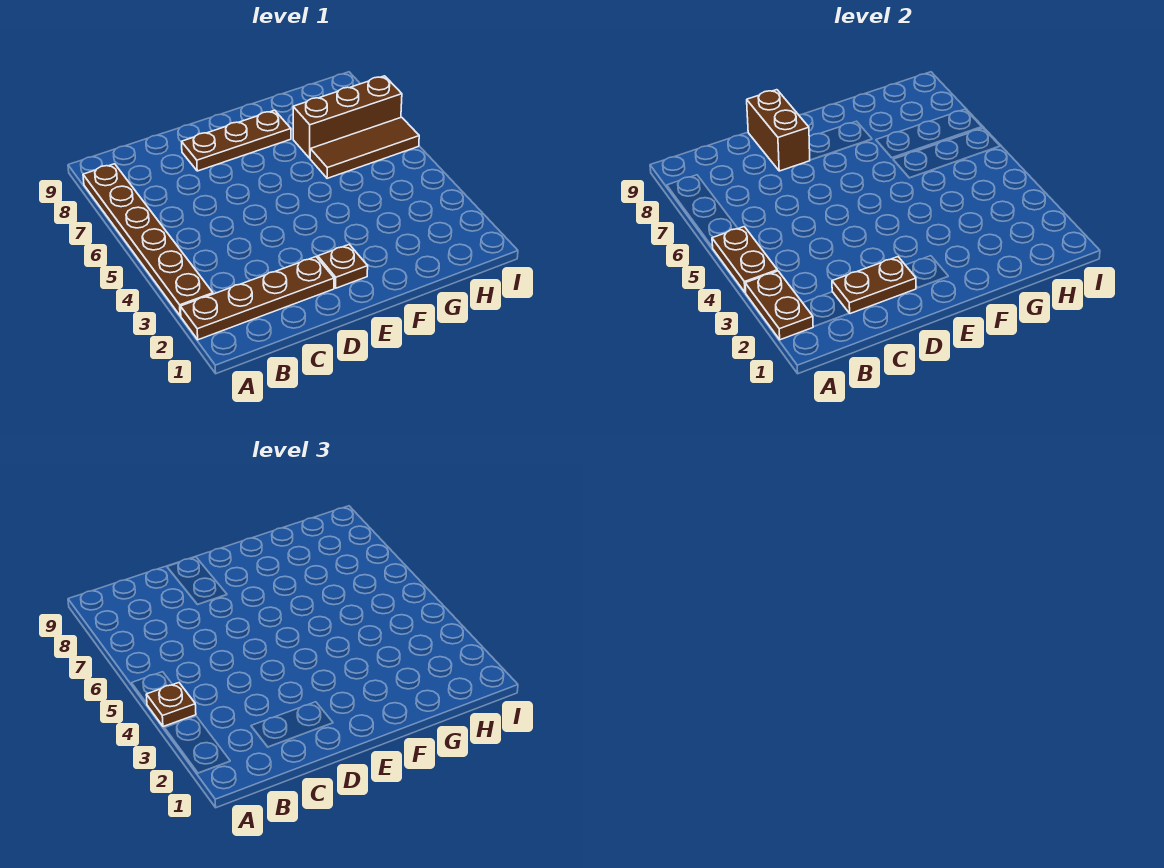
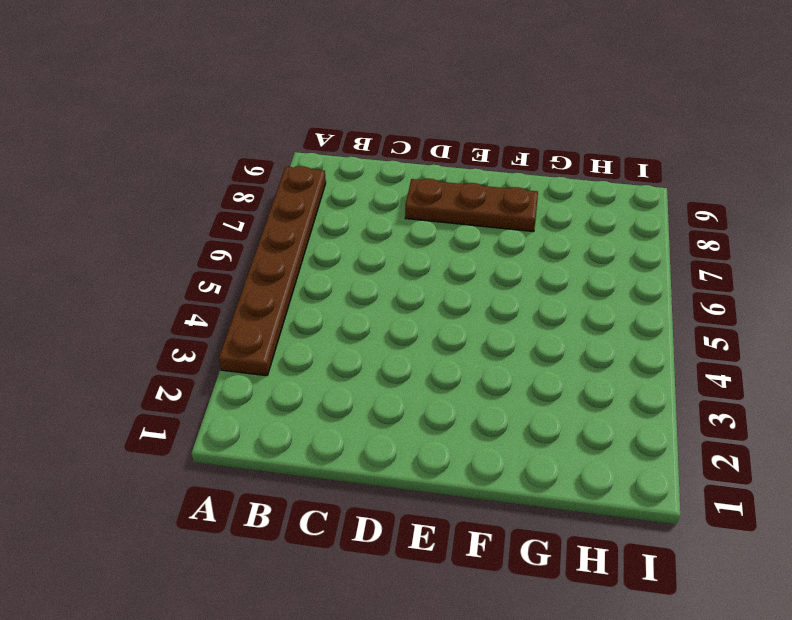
none -> brown 1x4 plate [180,257,334,340]
none -> brown 1x1 plate [318,245,368,288]

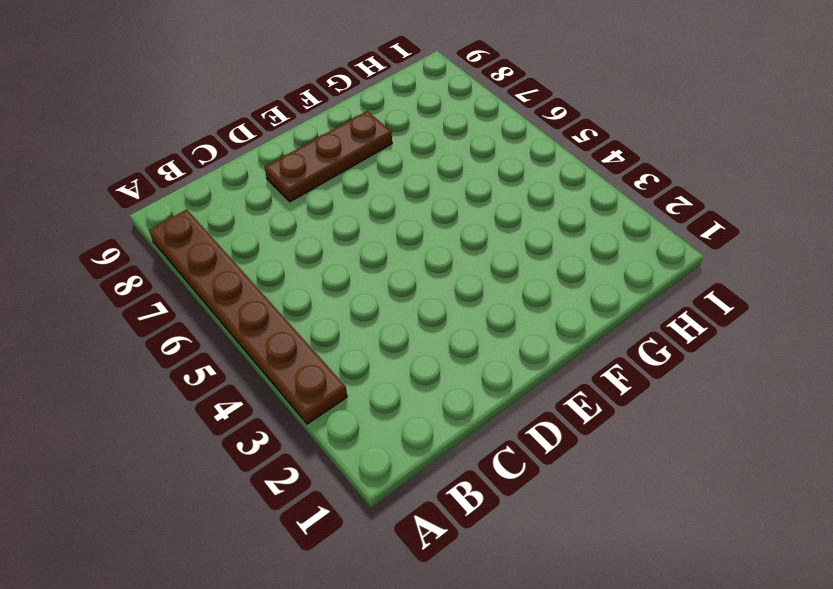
none -> brown 1x4 plate [180,257,334,340]
none -> brown 1x1 plate [318,245,368,288]

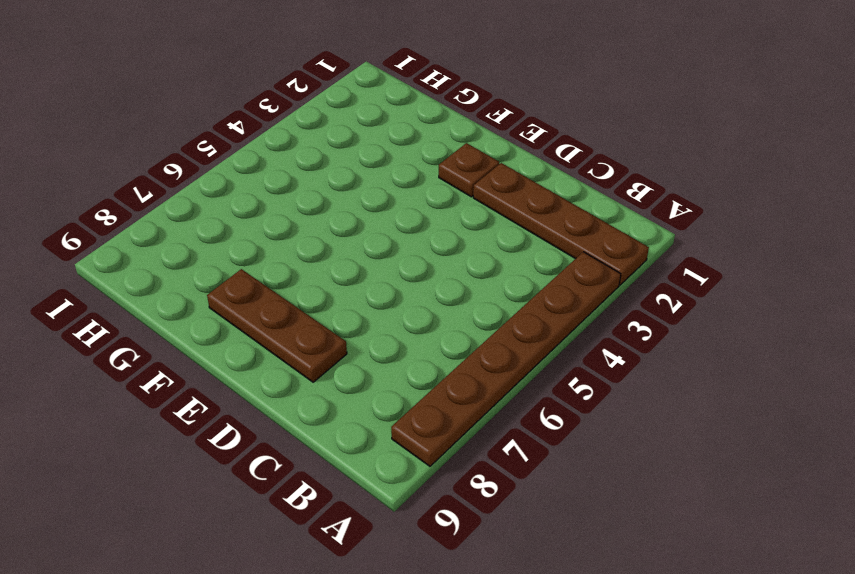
none -> brown 1x3 tile [310,117,419,178]
none -> brown 1x3 brick [293,76,402,158]

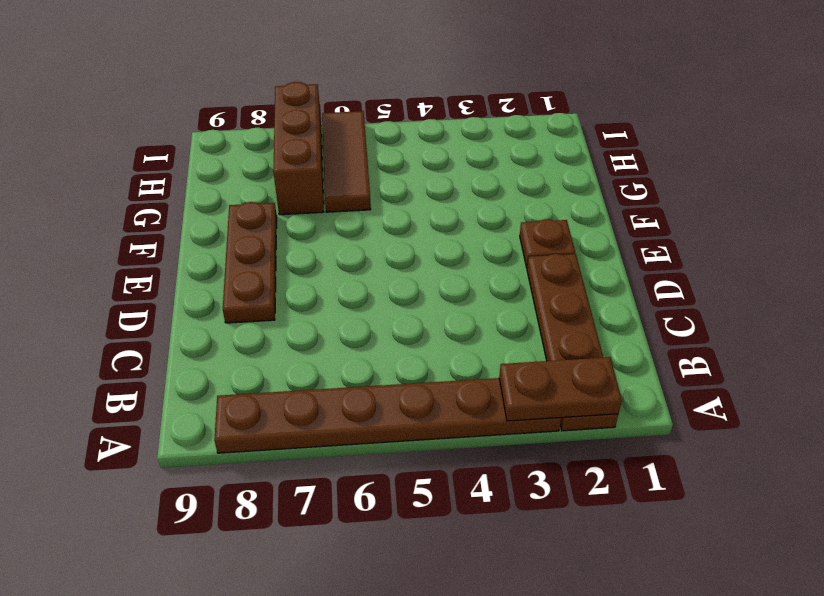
none -> brown 1x2 plate [712,227,777,293]
none -> brown 1x2 plate [832,257,916,314]

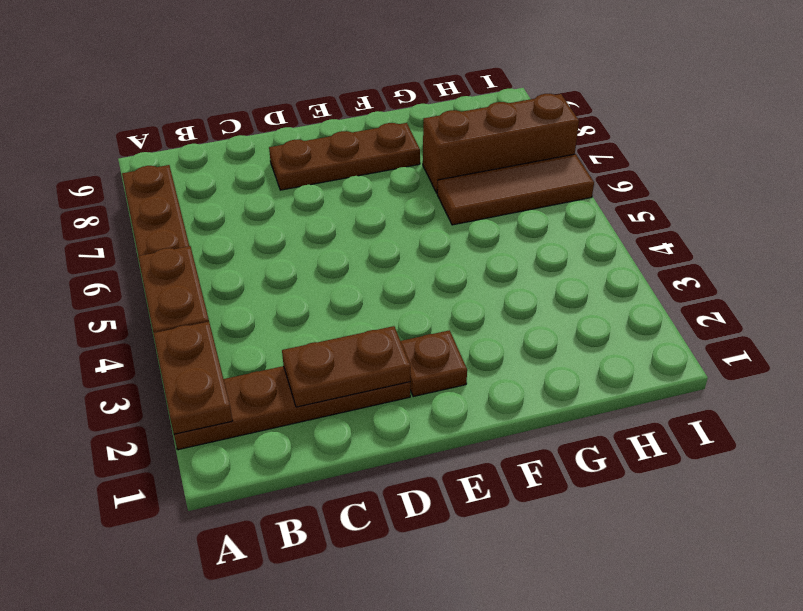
none -> brown 1x2 brick [747,90,810,171]
none -> brown 1x1 plate [146,683,196,727]

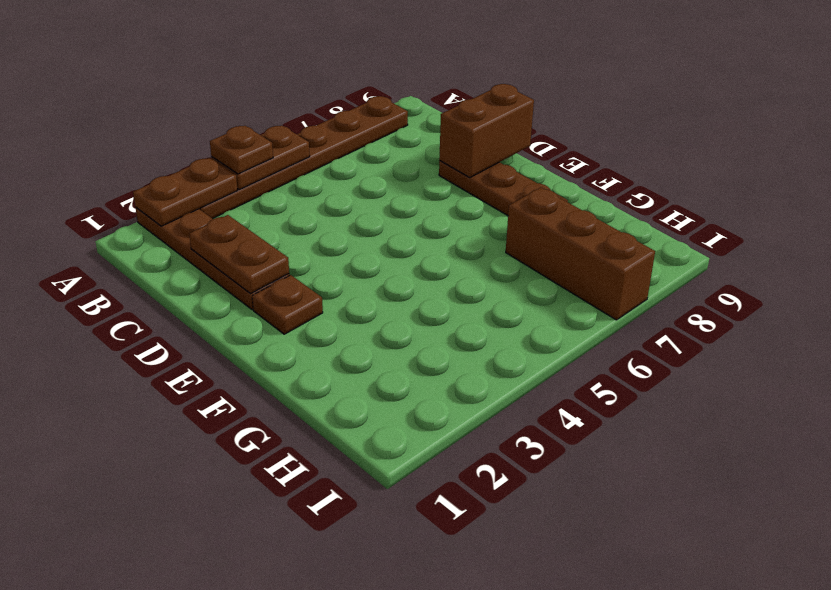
none -> brown 1x3 tile [310,117,419,178]

